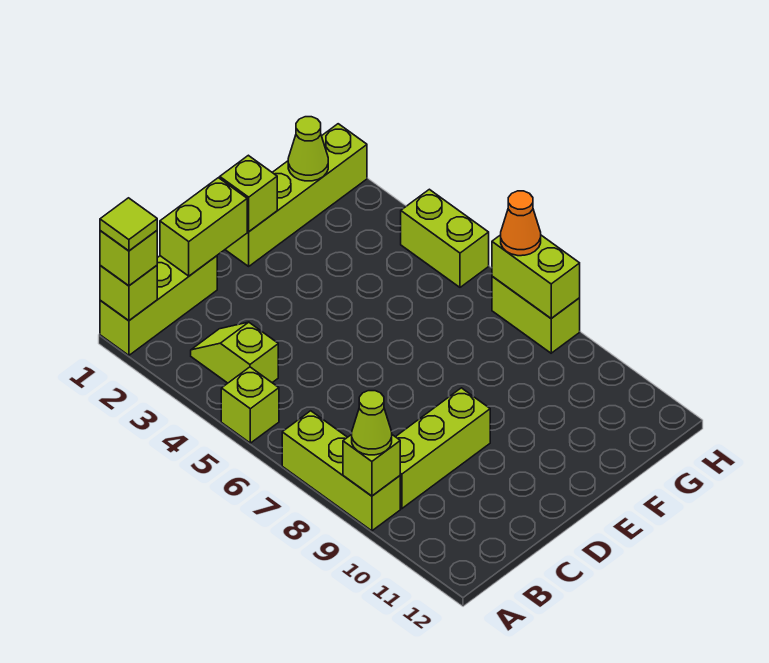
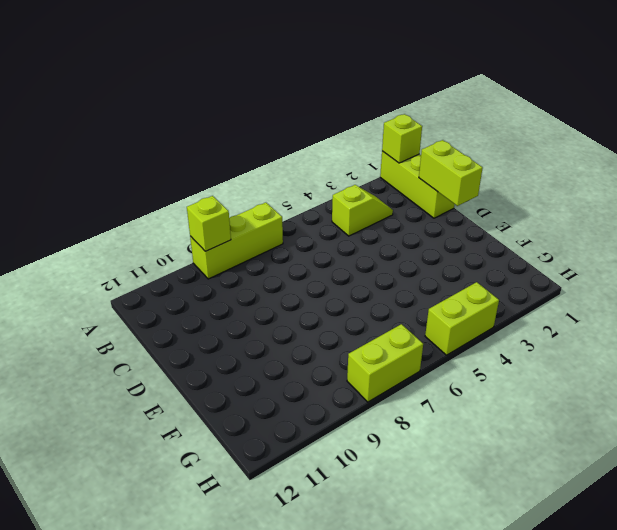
none -> lime 1x1 brick [221,367,279,443]
none -> lime 1x3 brick [396,388,490,509]
none -> lime 1x4 brick [225,124,367,266]

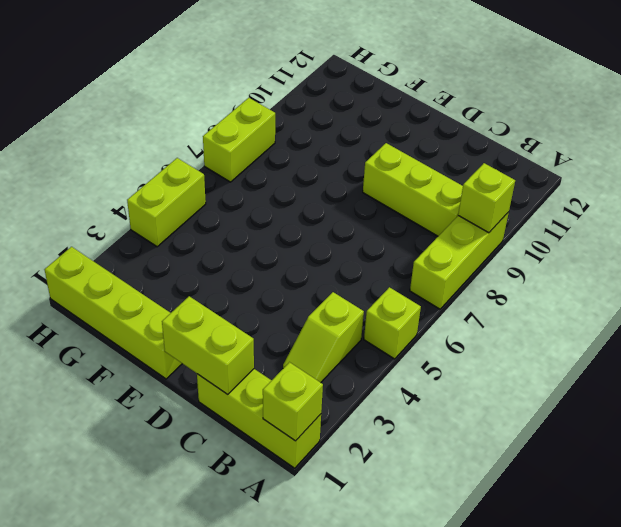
none -> lime 1x1 brick [220,155,277,231]
none -> lime 1x1 cone [288,117,328,181]
none -> lime 1x2 brick [492,235,580,318]

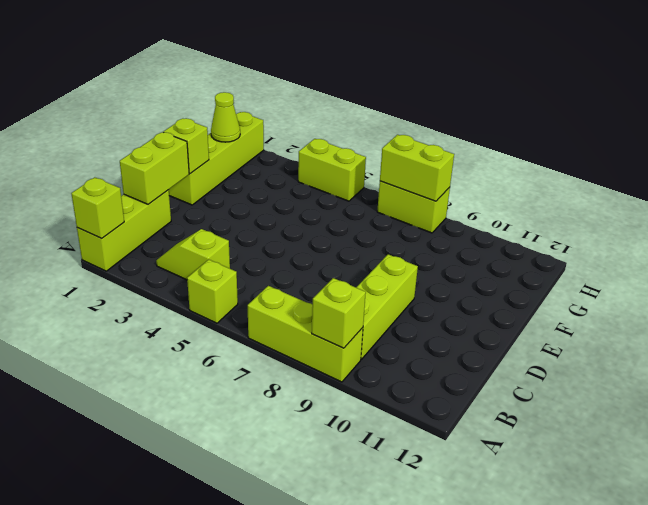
none -> lime 1x1 brick [100,231,157,286]
none -> lime 1x1 cone [352,391,392,455]
none -> orange 1x1 cone [501,191,541,256]

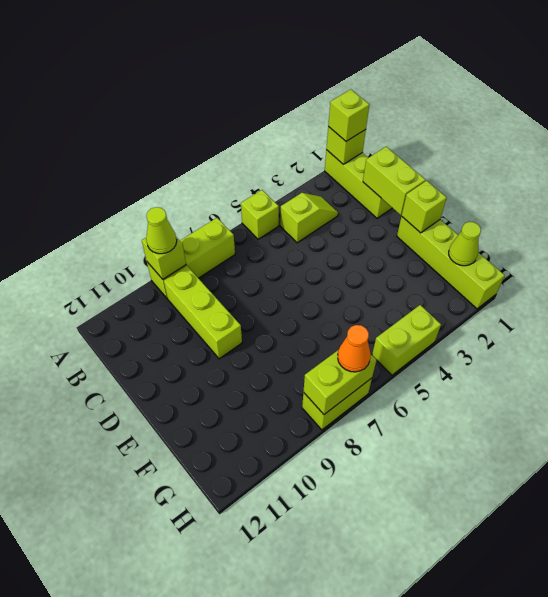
none -> lime 1x1 tile [100,198,157,251]

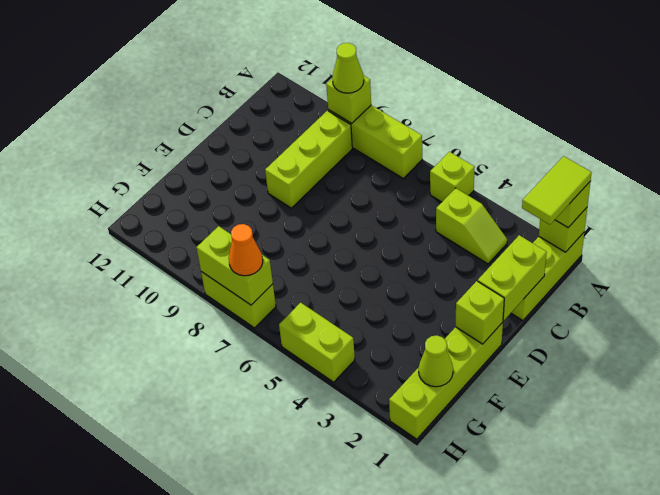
lime 1x2 tile [522,156,592,225] -> lime 1x1 tile [100,198,157,251]

